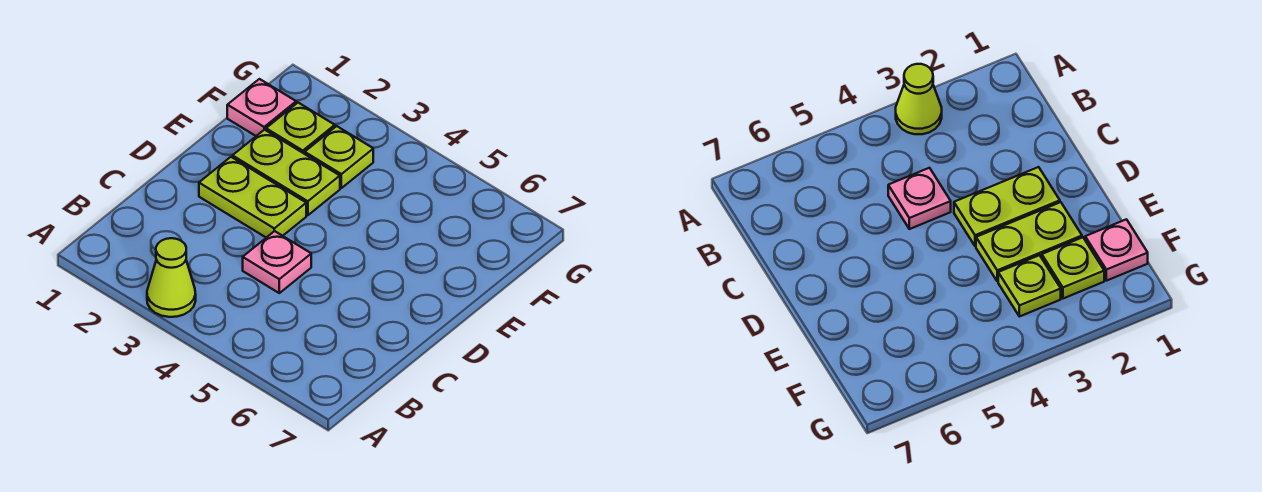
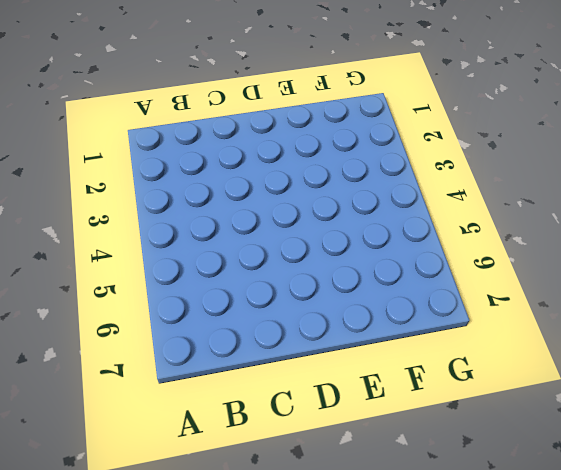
none -> lime 1x1 cone [147,238,196,317]
none -> pink 1x1 plate [243,231,311,293]

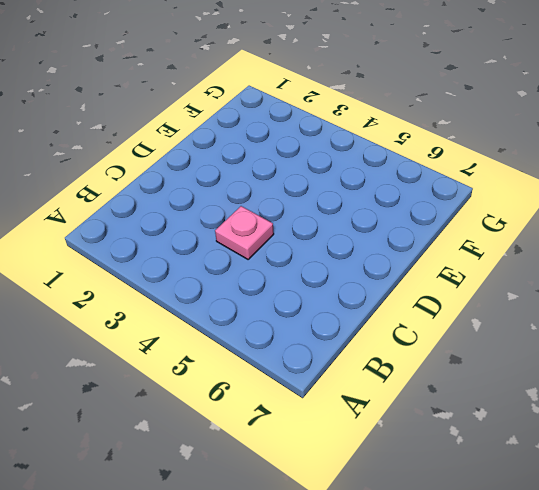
none -> lime 1x1 cone [147,238,196,317]
none -> lime 1x2 plate [199,157,306,238]

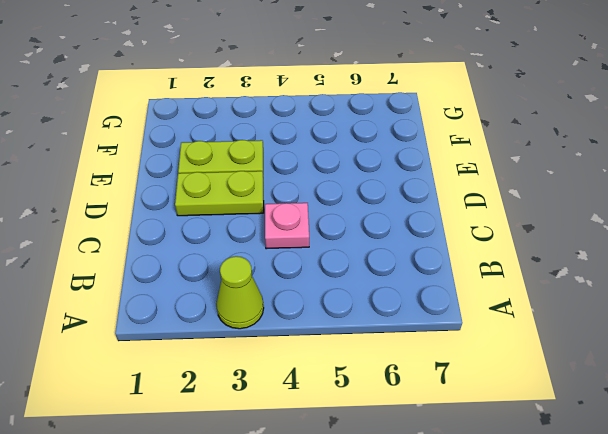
none -> pink 1x1 plate [227,79,296,136]
none -> lime 1x1 plate [266,103,335,154]

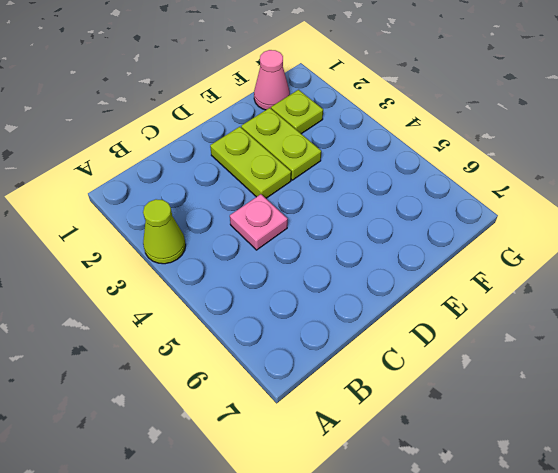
pink 1x1 cone [254,50,290,110] -> pink 1x1 plate [227,79,296,136]
none -> lime 1x1 plate [305,126,373,188]

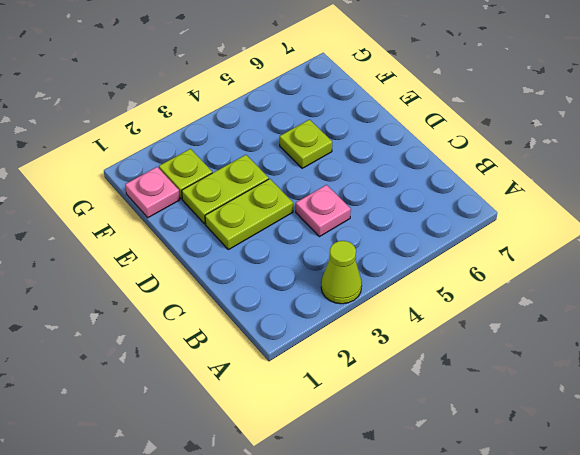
lime 1x1 plate [280,120,332,168] -> lime 1x1 plate moved to [305,126,373,188]

